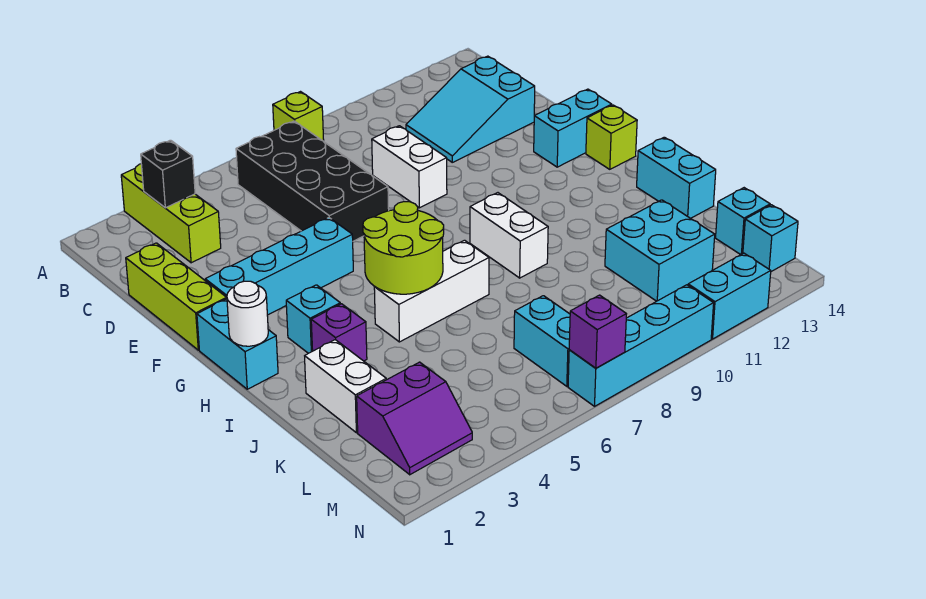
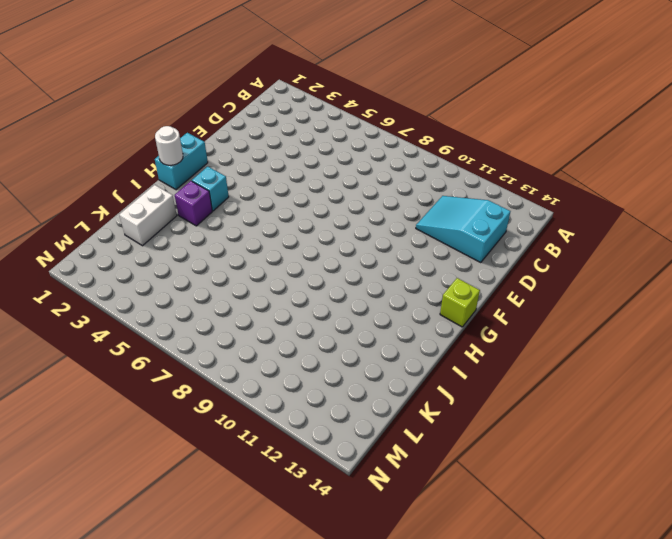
none -> lime 1x3 brick [121,164,221,263]
none -> lime 1x1 brick [273,92,324,141]
none -> black 2x4 brick [236,121,389,241]

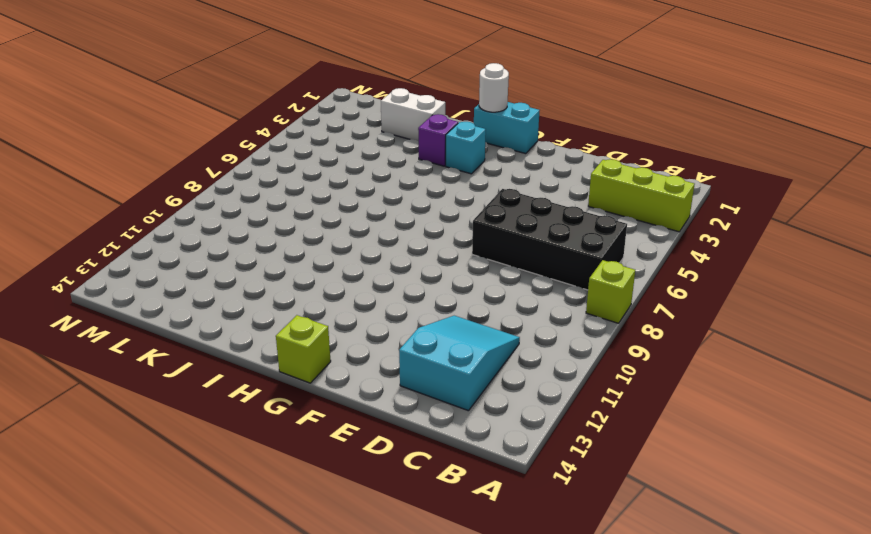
none -> lime 1x3 brick [126,243,227,350]
none -> white 1x2 brick [372,126,447,208]
none -> cyan 1x4 brick [205,218,353,315]

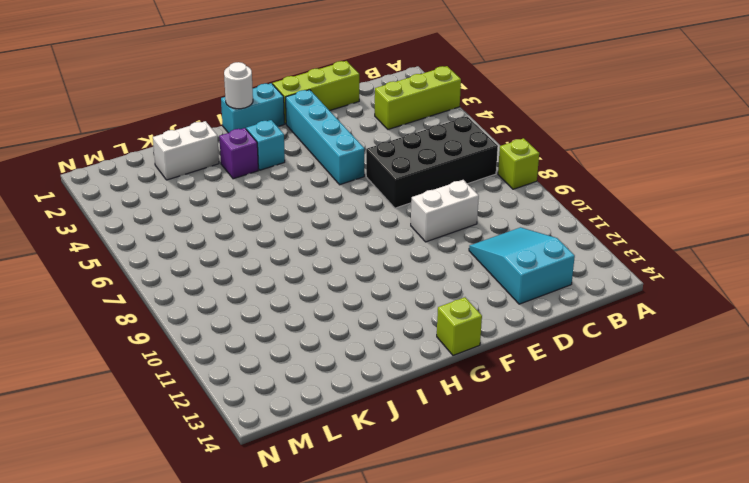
none -> cyan 1x2 brick [534,89,612,167]
none -> white 1x2 brick [470,193,548,278]
none -> white 1x3 brick [374,240,489,342]

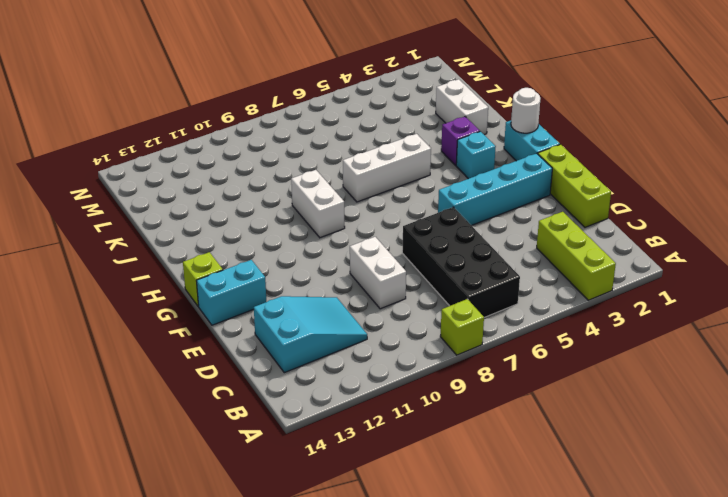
none -> cyan 1x2 brick [637,137,716,218]
none -> cyan 2x2 brick [605,200,715,301]
none -> purple 2x2 slope [357,362,472,475]

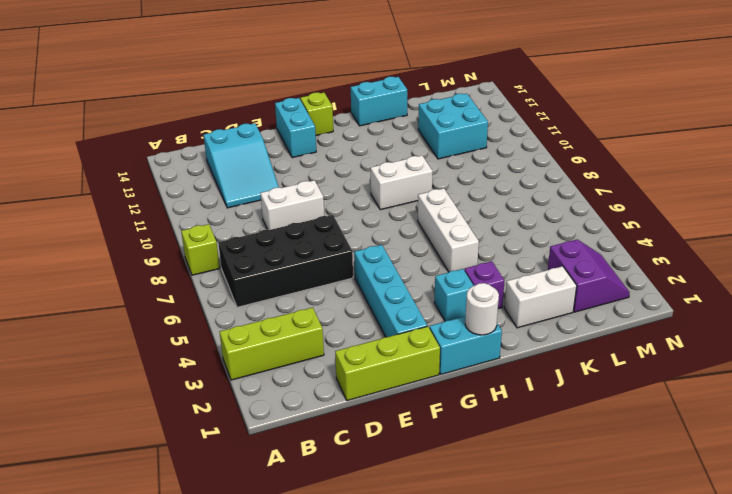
none -> cyan 1x2 brick [514,296,570,386]
none -> cyan 1x1 brick [716,188,770,255]
none -> cyan 1x1 brick [743,205,798,272]

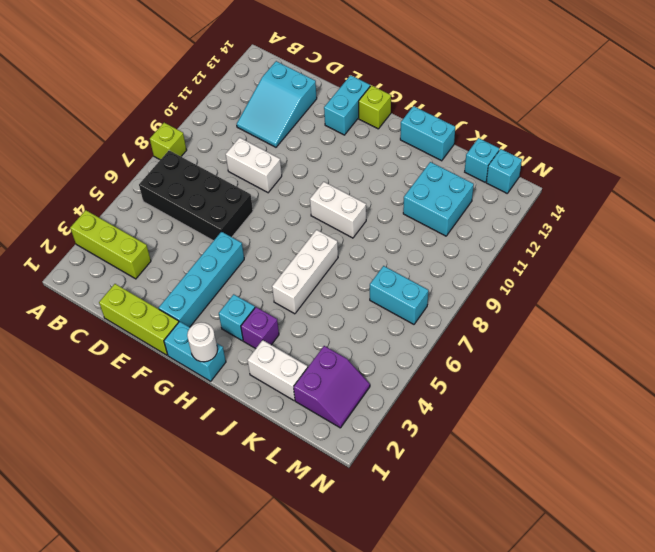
none -> cyan 1x4 brick [568,285,714,406]
none -> cyan 1x2 brick [688,253,771,339]
none -> black 1x1 brick [141,140,195,208]

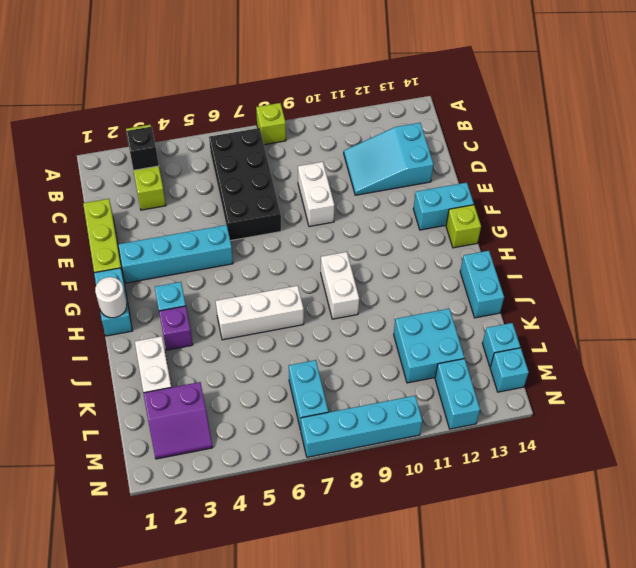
cyan 1x2 brick [435,359,480,429] -> cyan 1x2 brick turned to [688,253,771,339]
none -> lime 2x2 round brick [363,202,444,294]
none -> purple 1x1 brick [569,295,626,368]

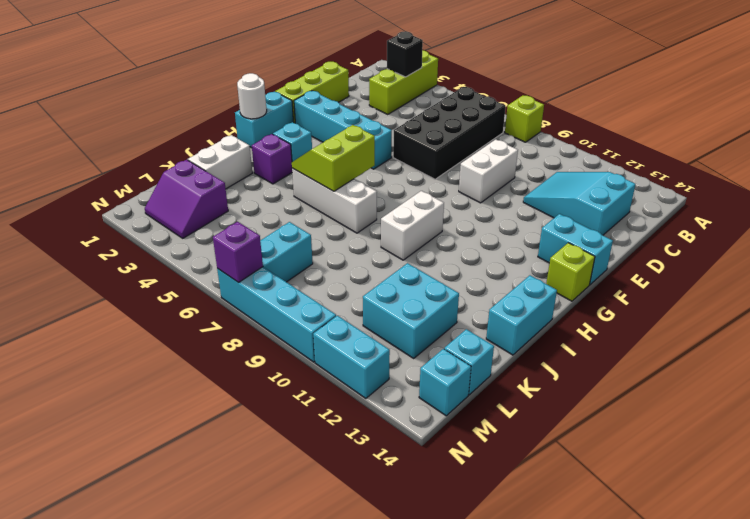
lime 2x2 slope [292,125,375,191] -> lime 2x2 round brick [363,202,444,294]

